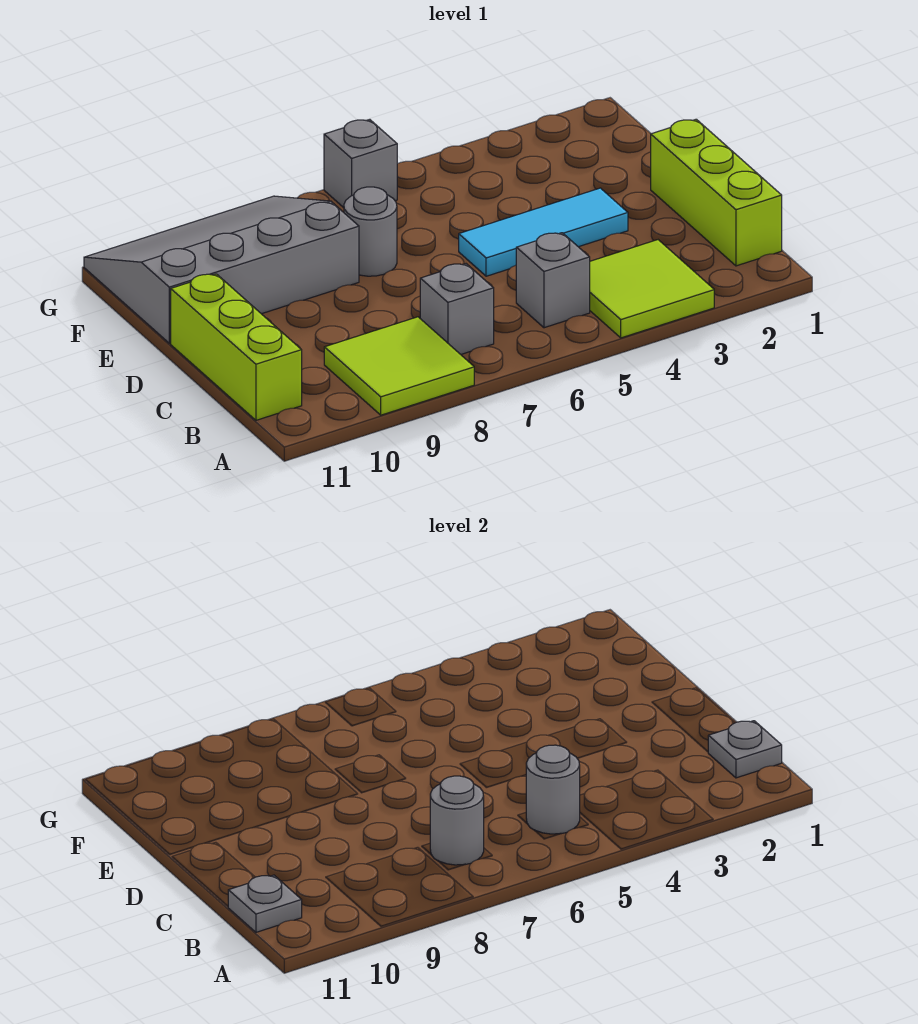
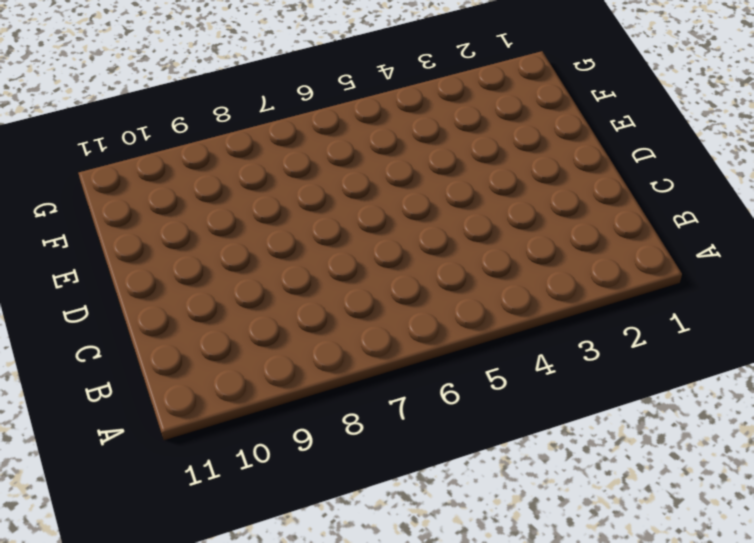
none -> lime 2x2 tile [590,240,714,338]
none -> lime 2x2 tile [324,317,474,415]
none -> lime 1x3 brick [651,119,782,266]

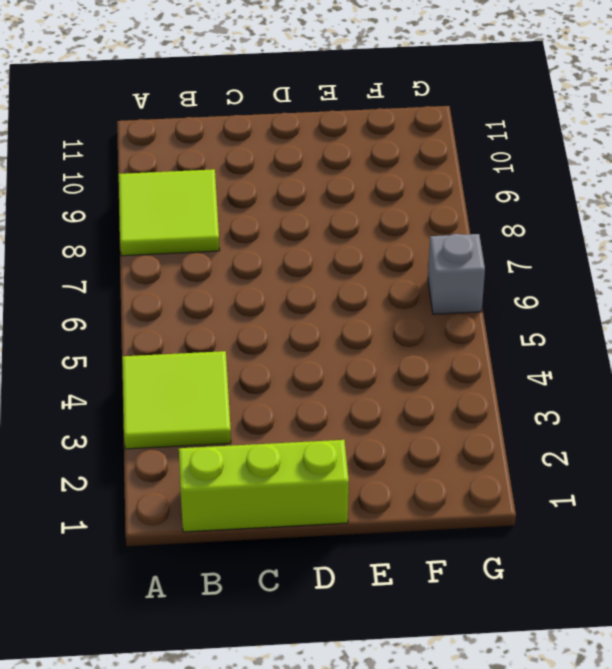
none -> grey 1x1 brick [516,233,590,328]
none -> grey 1x1 brick [420,264,494,354]
none -> lime 1x3 brick [171,274,302,420]

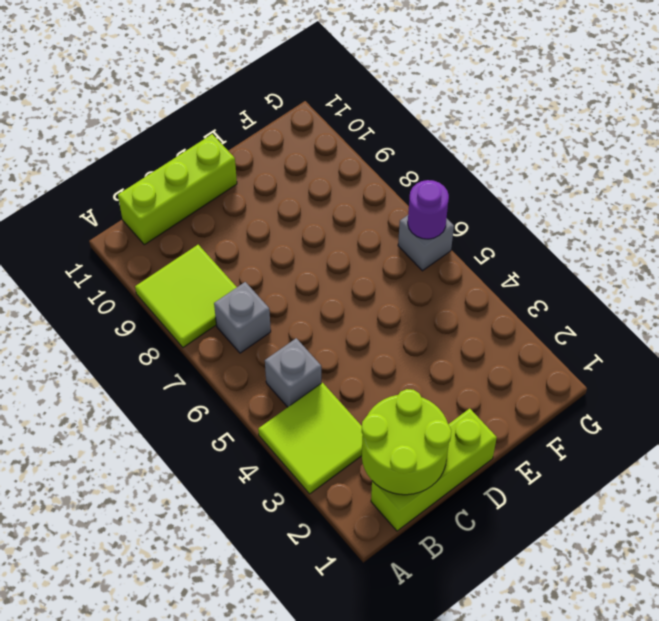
lime 2x2 round brick [362,389,451,495] -> grey 1x1 plate [708,721,782,778]
purple 1x1 round brick [408,180,449,239] -> none
none -> cyan 1x3 tile [459,188,628,276]
none -> grey 1x1 round brick [344,187,397,276]
none -> grey 3x4 slope [84,196,359,343]

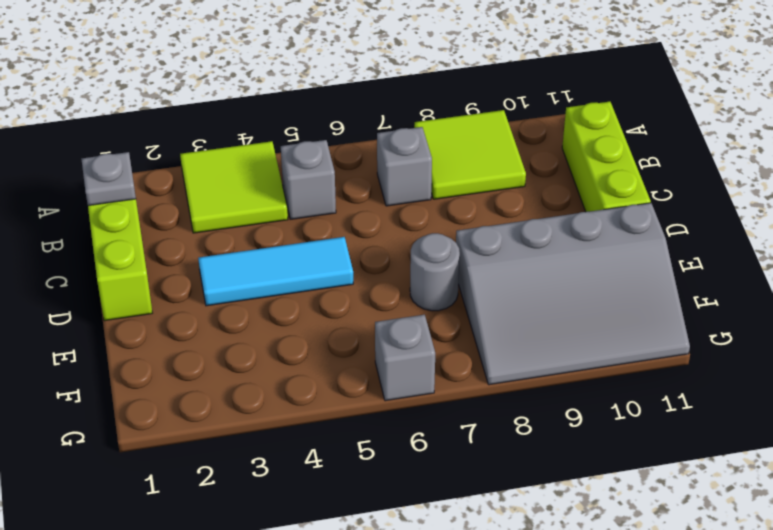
none -> grey 1x1 round brick [526,745,580,834]
none -> grey 1x1 round brick [430,776,484,865]
none -> grey 1x1 plate [228,875,302,932]

